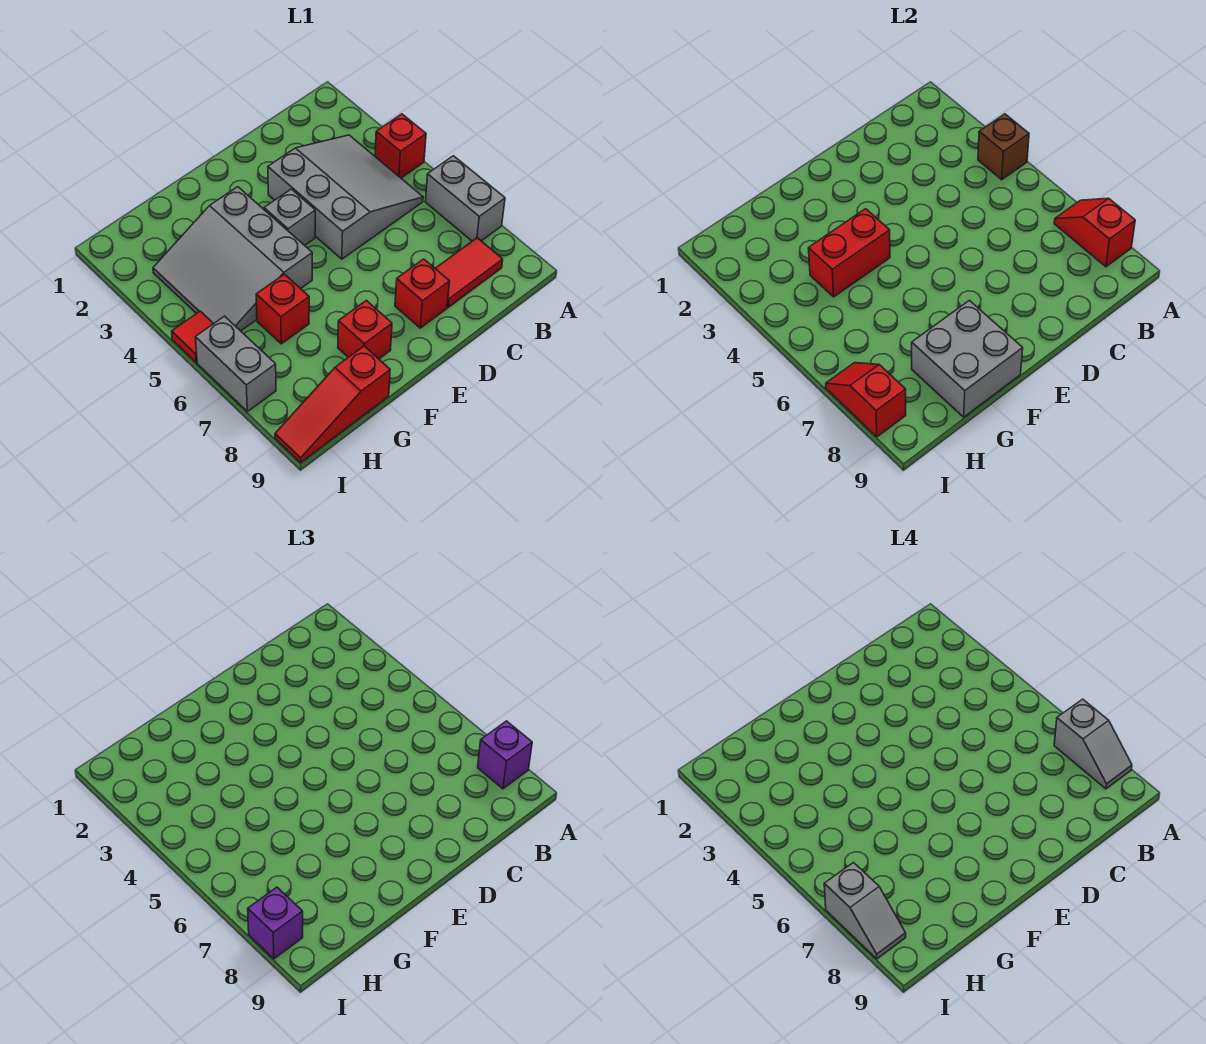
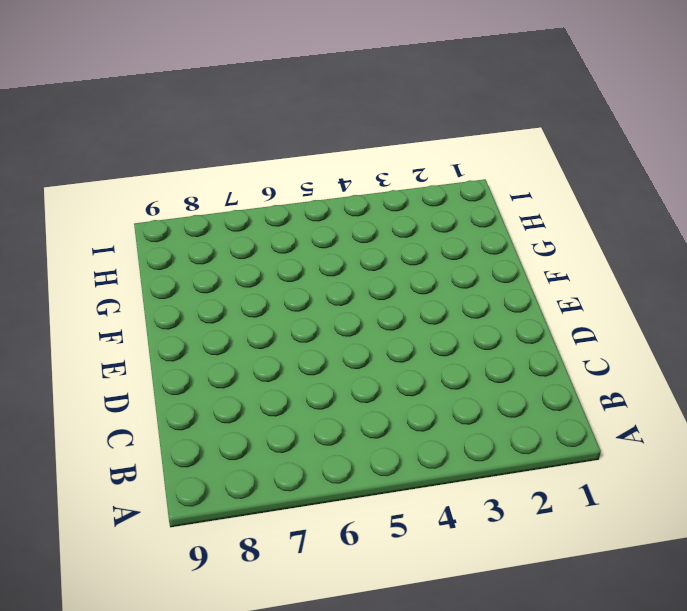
none -> red 1x1 brick [375,114,426,178]
none -> grey 1x2 brick [425,156,505,241]
none -> grey 3x3 slope [268,135,423,259]

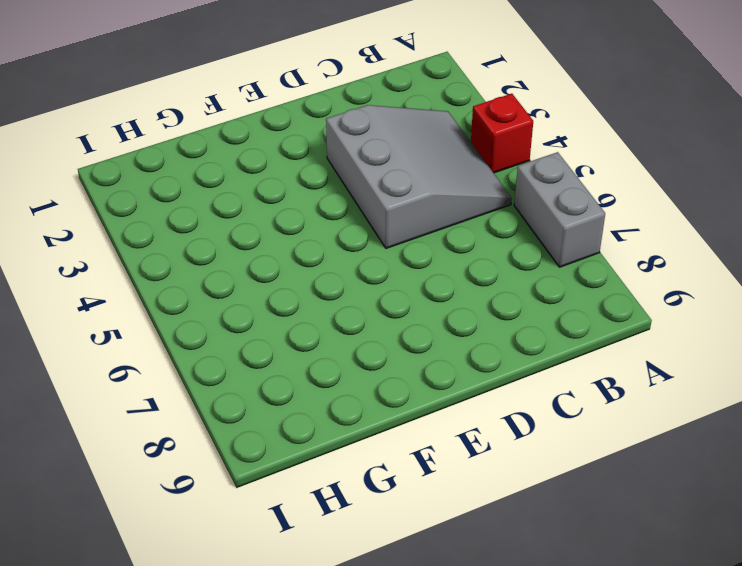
none -> red 1x2 tile [435,238,503,307]
none -> red 1x1 brick [395,259,450,328]
none -> grey 1x1 brick [264,189,315,246]

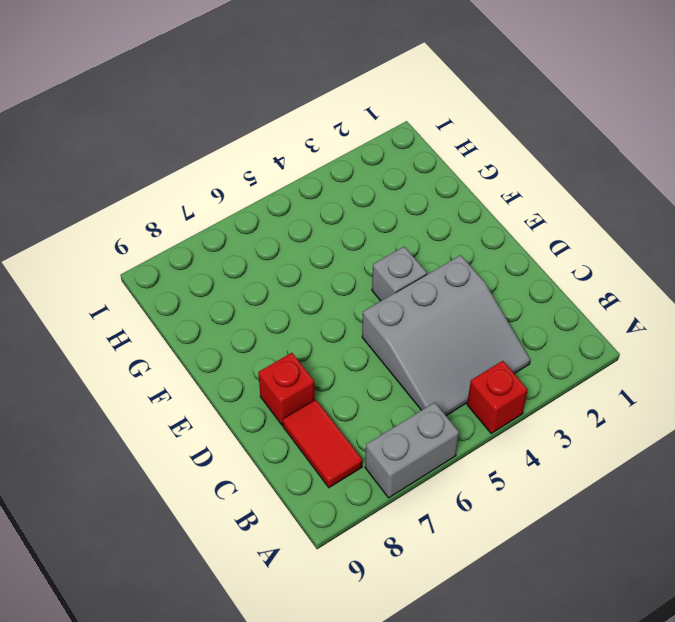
none -> grey 3x3 slope [153,187,312,331]
none -> red 1x1 brick [338,300,392,359]
none -> red 1x1 brick [256,274,309,344]

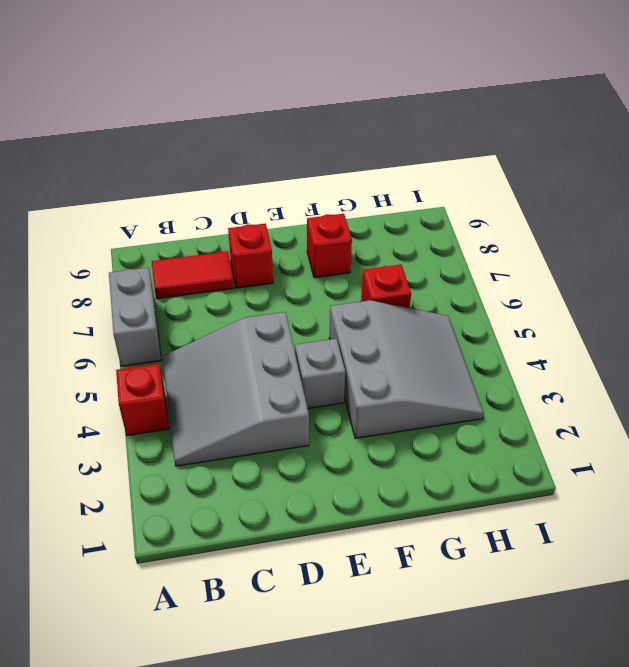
none -> red 1x3 slope [275,346,390,462]
none -> red 1x1 tile [172,311,214,362]
none -> grey 1x2 brick [195,316,276,412]

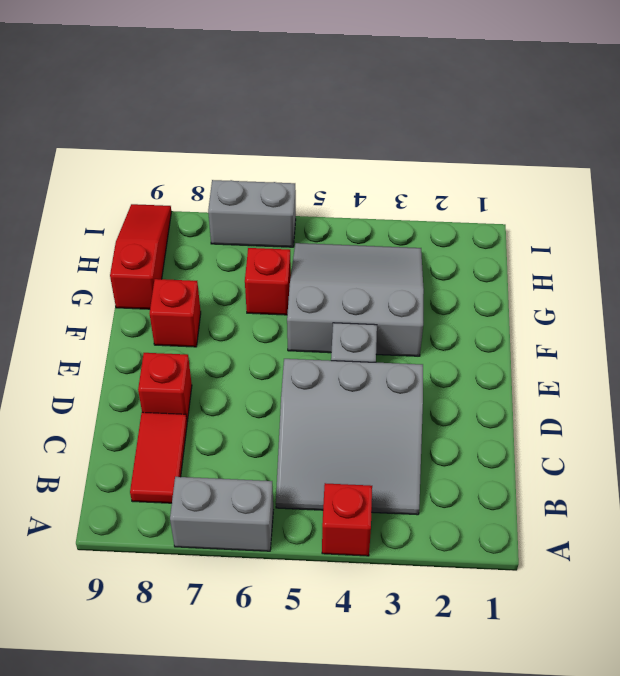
none -> red 1x1 tile [172,311,214,362]
none -> brown 1x1 brick [978,114,1029,180]
none -> red 1x2 slope [1054,198,1135,267]

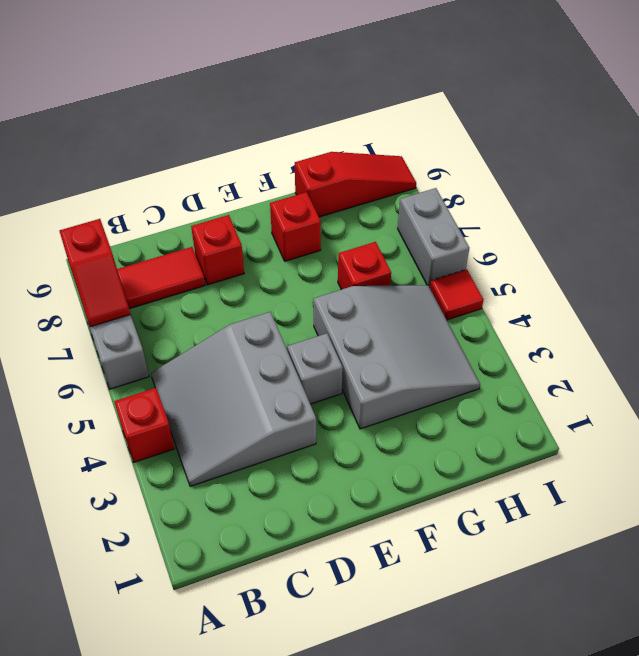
none -> brown 1x1 brick [978,114,1029,180]
none -> red 1x2 brick [808,209,890,297]
none -> grey 2x2 brick [912,300,1023,417]

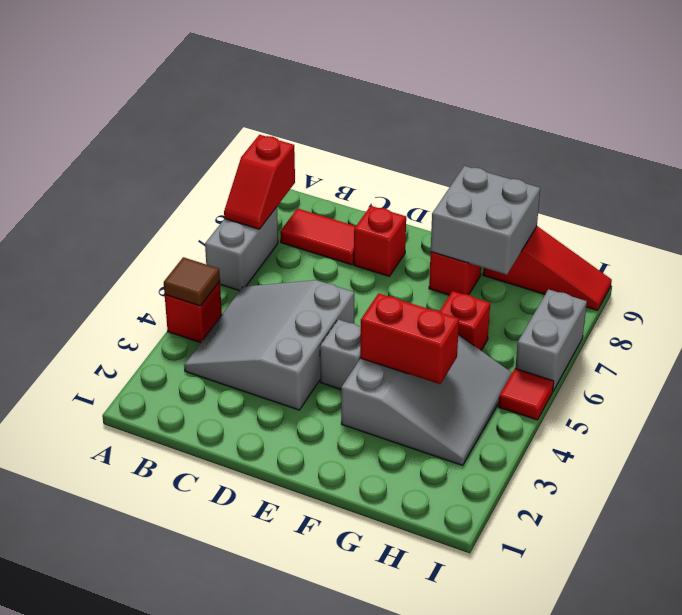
brown 1x1 tile [164,257,220,306] -> brown 1x1 brick [978,114,1029,180]
none -> red 1x2 slope [826,363,906,437]
none -> purple 1x1 brick [478,721,532,789]
none -> purple 1x1 brick [248,887,303,959]

